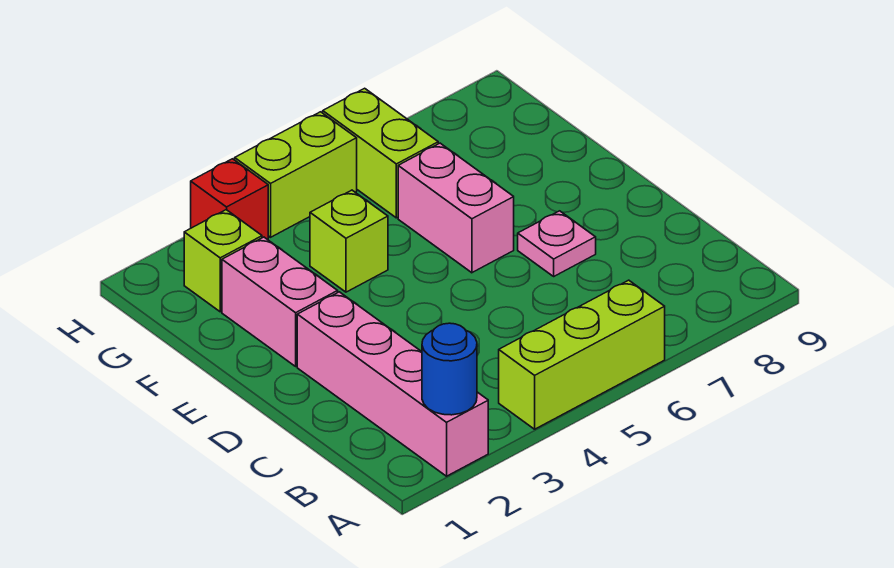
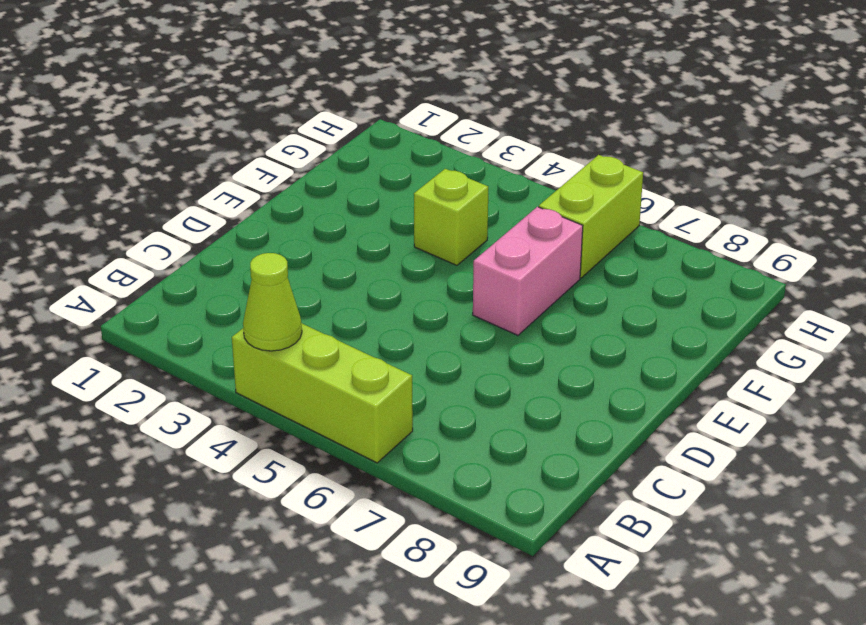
lime 1x1 cone [243,253,302,351] -> none
none -> pink 1x4 brick [297,292,488,476]
none -> pink 1x1 plate [518,211,596,276]

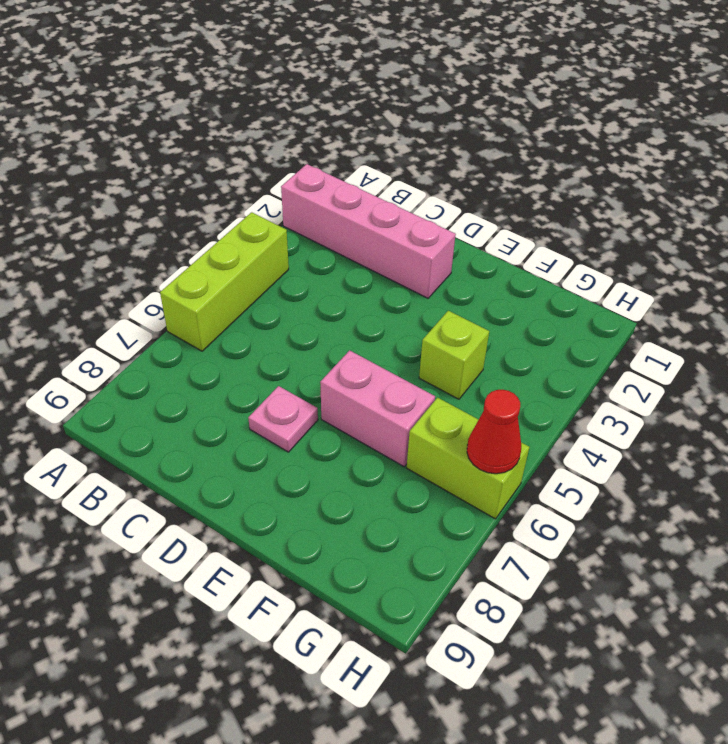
red 1x1 cone [467,390,521,474] -> none
none -> pink 1x2 brick [222,237,338,366]
none -> lime 1x1 brick [184,210,262,312]

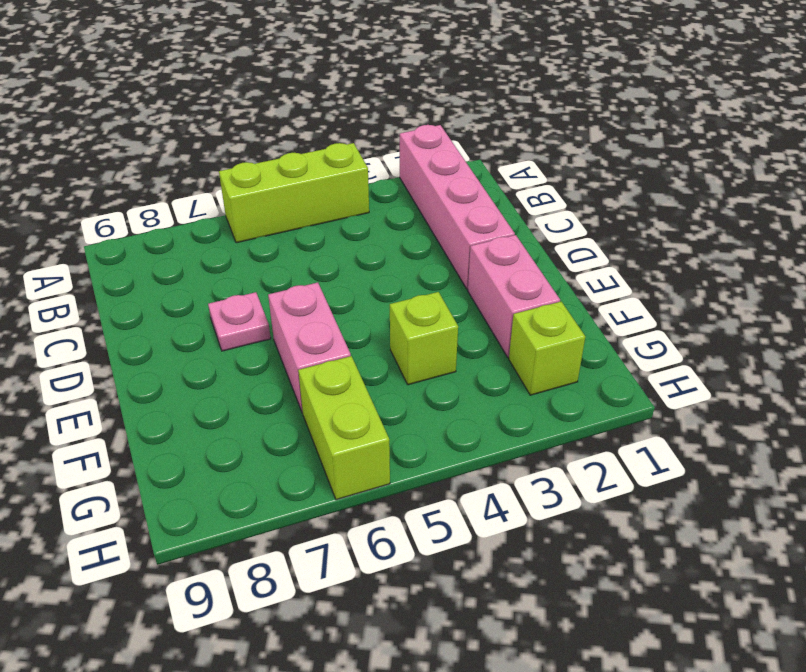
none -> red 1x1 brick [191,159,268,239]
none -> lime 1x2 brick [235,112,357,237]

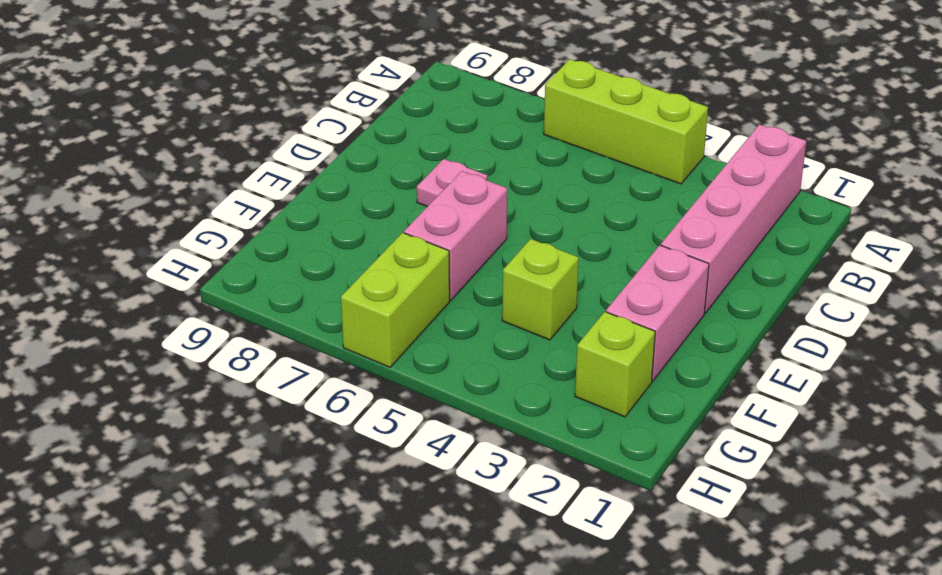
none -> red 1x1 brick [191,159,268,239]
none -> lime 1x2 brick [235,112,357,237]

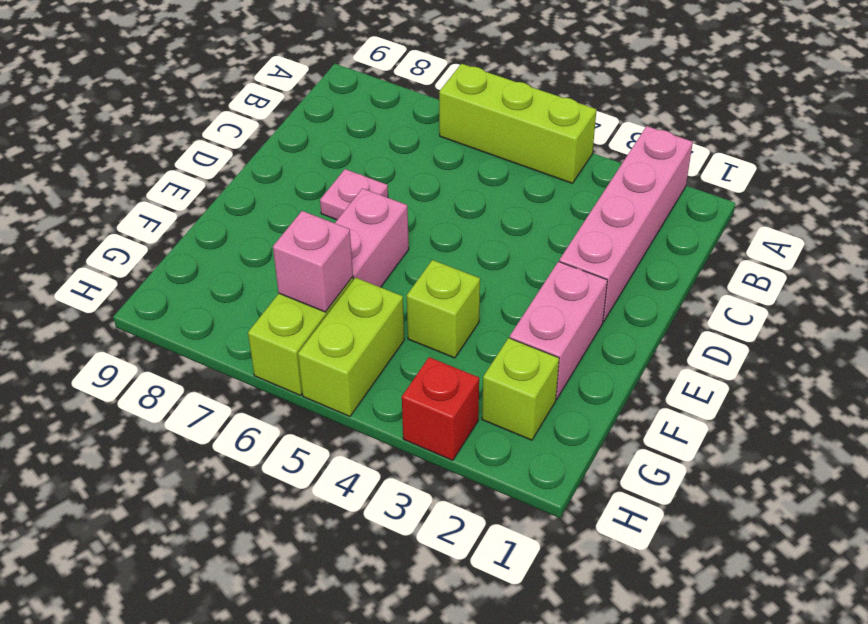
lime 1x2 brick [298,278,404,416] -> lime 1x2 brick turned to [235,112,357,237]
pink 1x1 brick [273,211,353,312] -> none
none -> blue 1x1 round brick [422,323,477,415]

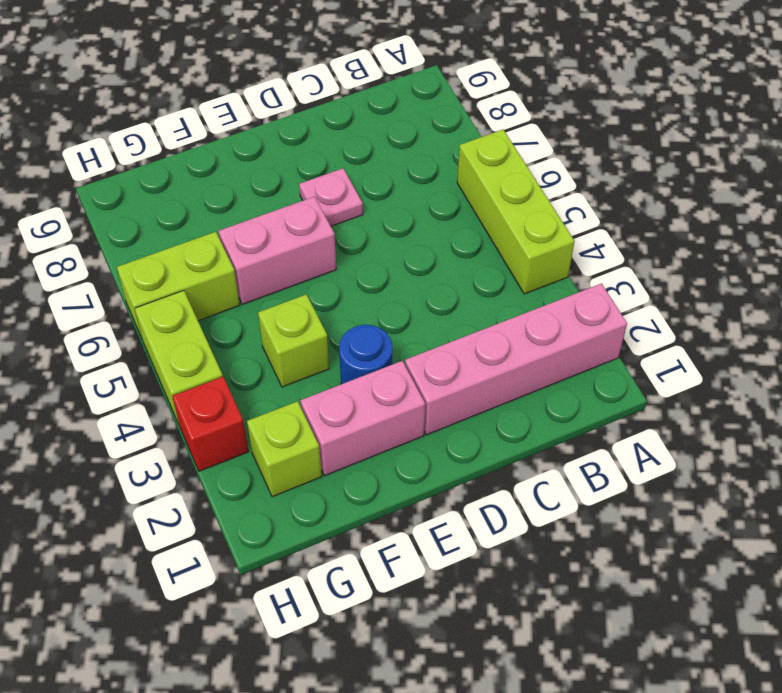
blue 1x1 round brick [339,325,392,384] -> blue 1x1 round brick moved to [422,323,477,415]

